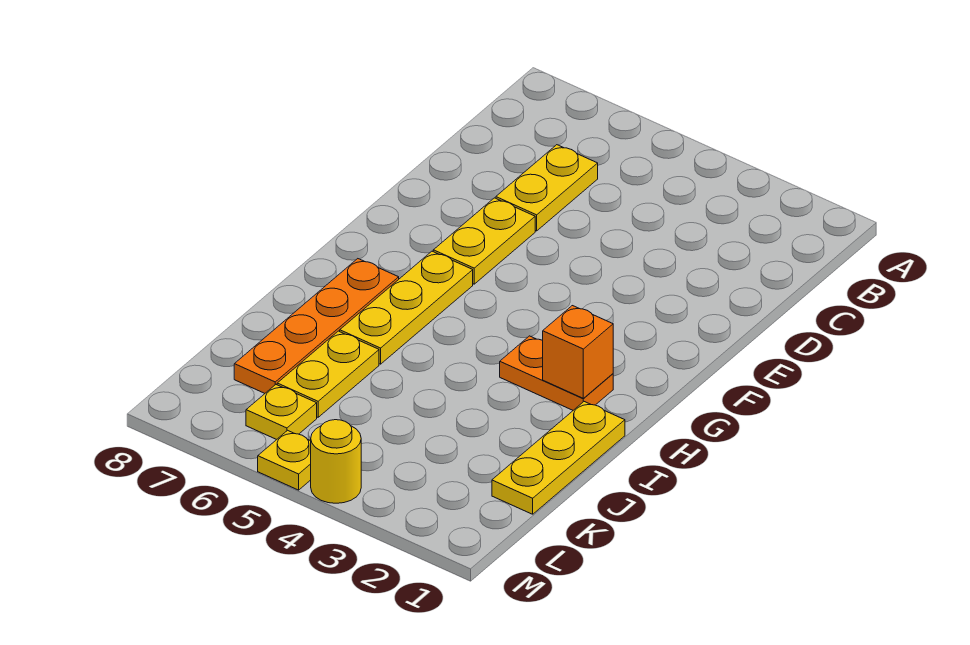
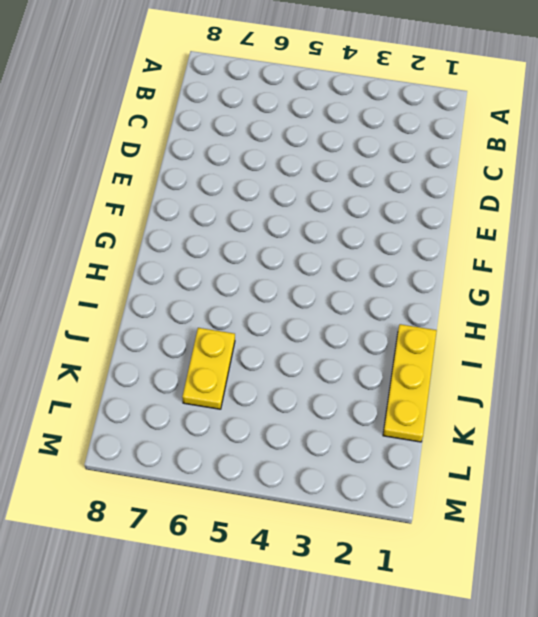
none -> yellow 1x2 plate [496,145,598,231]
none -> yellow 1x2 plate [433,198,535,284]

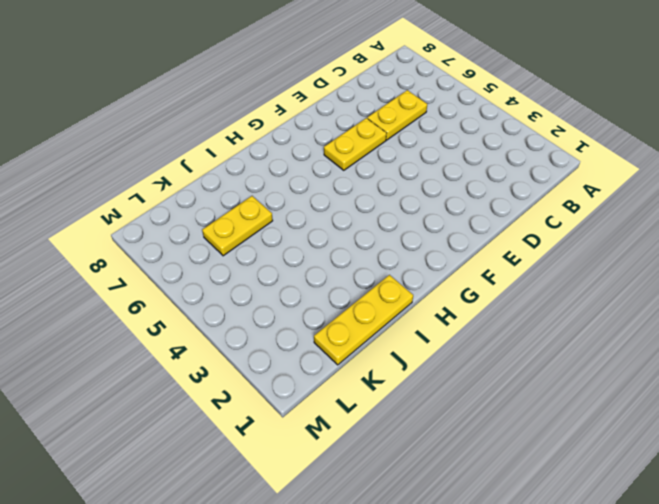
none -> yellow 1x3 plate [340,251,473,364]
none -> orange 1x2 plate [500,336,613,410]

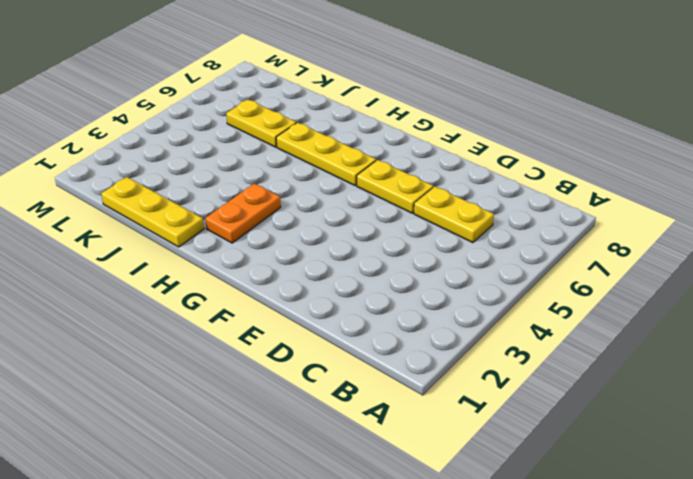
none -> orange 1x4 plate [234,259,399,393]
none -> yellow 1x1 plate [246,385,317,440]

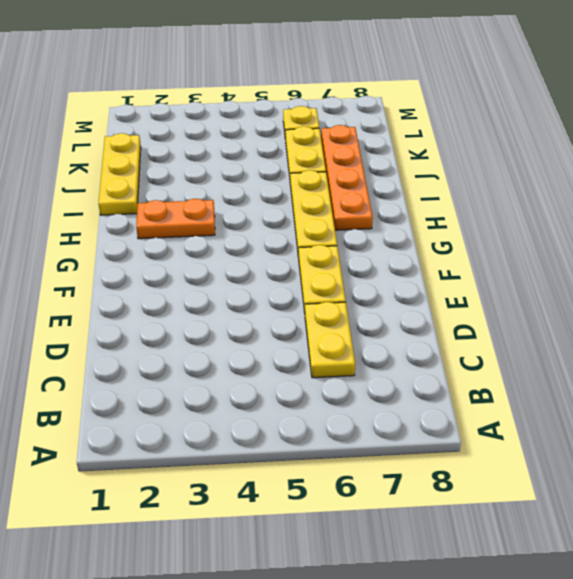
none -> yellow 1x1 round brick [311,420,361,503]
none -> yellow 1x1 plate [258,430,311,490]

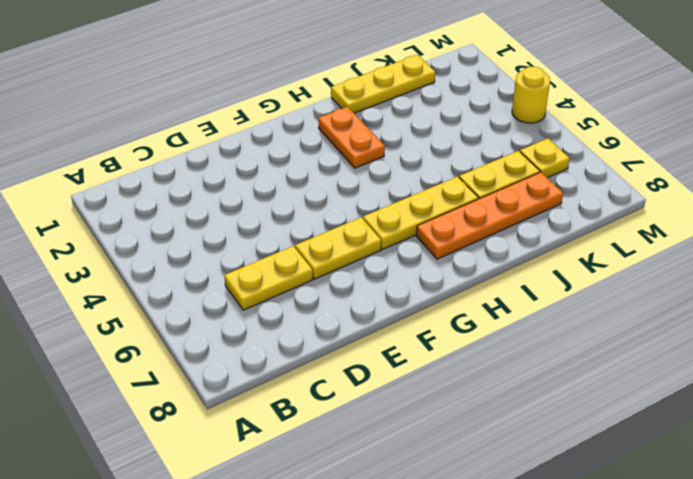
none -> yellow 1x1 plate [258,430,311,490]
none -> orange 1x1 brick [543,306,613,398]

